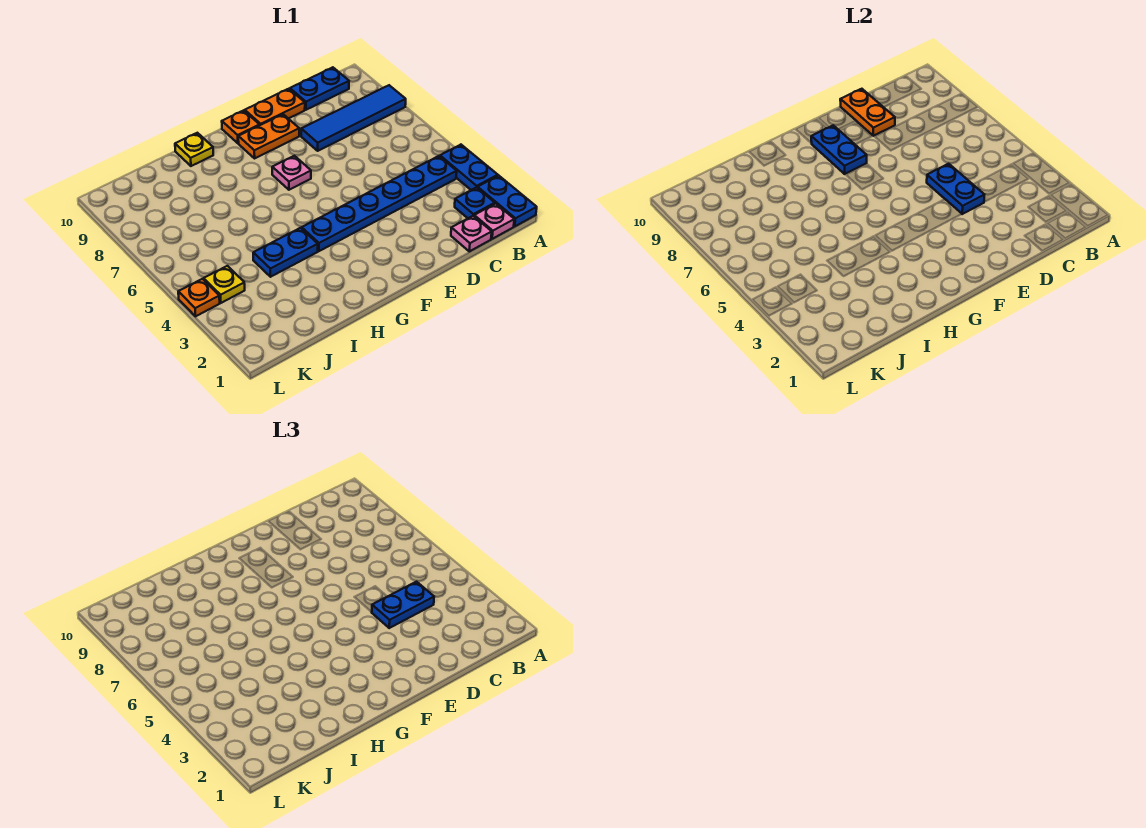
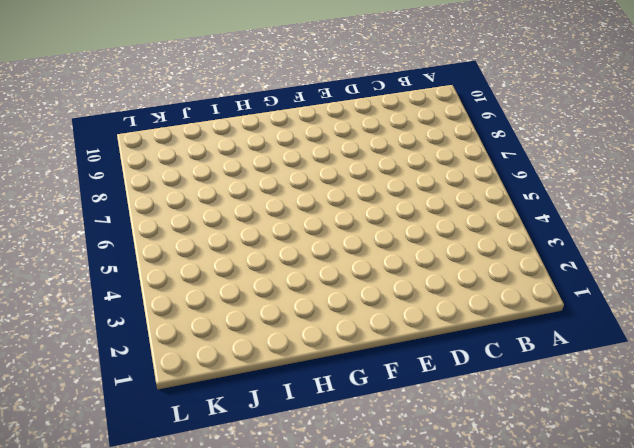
none -> blue 1x2 plate [478,176,537,226]
none -> blue 1x2 plate [440,145,498,190]
none -> blue 1x4 tile [301,85,406,151]

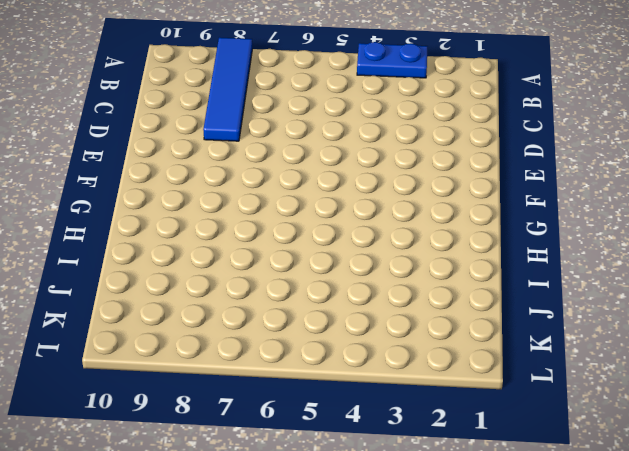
none -> blue 1x2 plate [478,176,537,226]
none -> pink 1x1 plate [474,204,514,239]
none -> blue 1x1 plate [455,187,495,218]

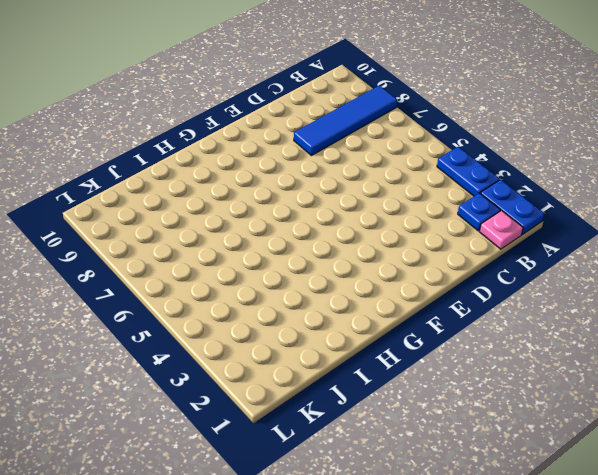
none -> blue 1x6 plate [302,156,457,251]
none -> blue 1x2 plate [290,67,349,110]
none -> pink 1x1 plate [451,216,492,251]

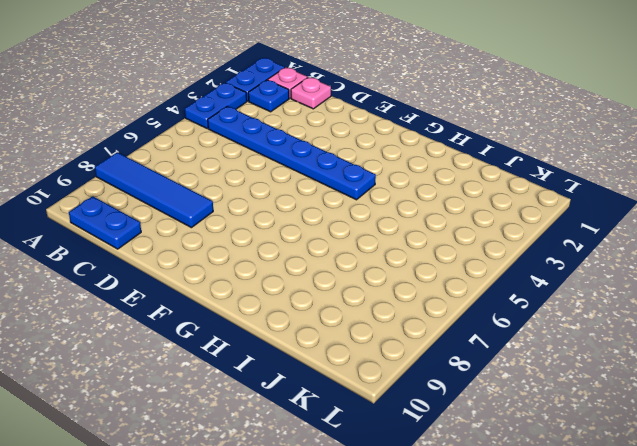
none -> orange 1x2 plate [245,89,305,125]
none -> orange 1x2 plate [238,114,299,158]
none -> pink 1x1 plate [272,156,311,190]

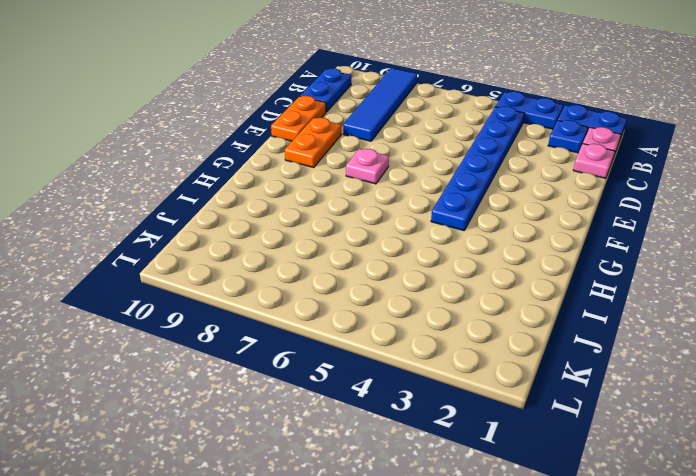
none -> orange 1x1 plate [222,110,260,143]
none -> blue 1x2 plate [253,228,318,277]
none -> yellow 1x1 plate [175,133,213,166]

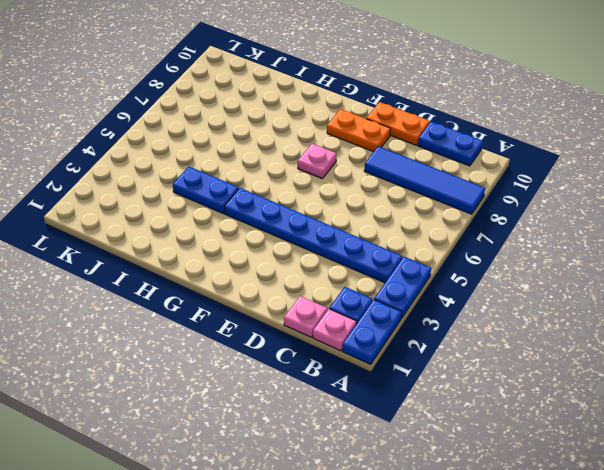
none -> orange 1x1 plate [222,110,260,143]
none -> yellow 1x1 plate [175,133,213,166]
none -> yellow 1x1 plate [204,266,245,303]

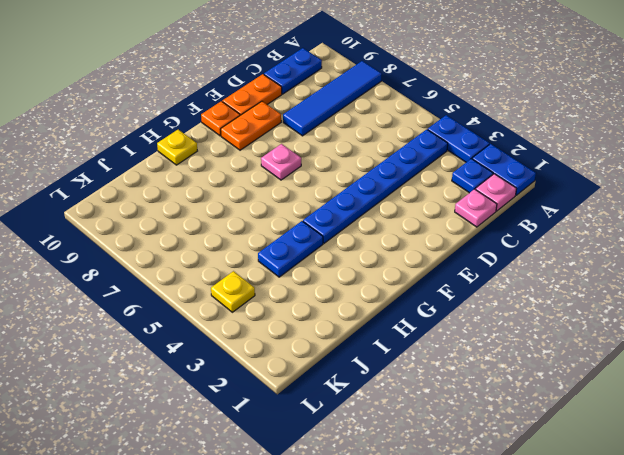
none -> orange 1x1 plate [178,279,220,316]
none -> blue 1x2 plate [927,164,985,214]
none -> orange 1x2 plate [840,89,895,136]

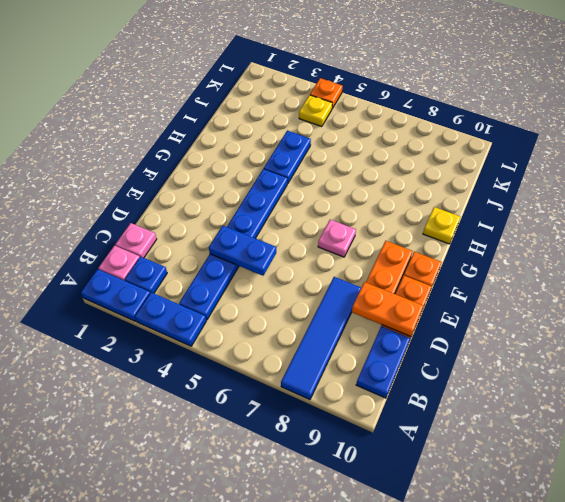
none -> blue 1x2 plate [811,125,867,174]
none -> blue 1x2 plate [372,582,434,628]

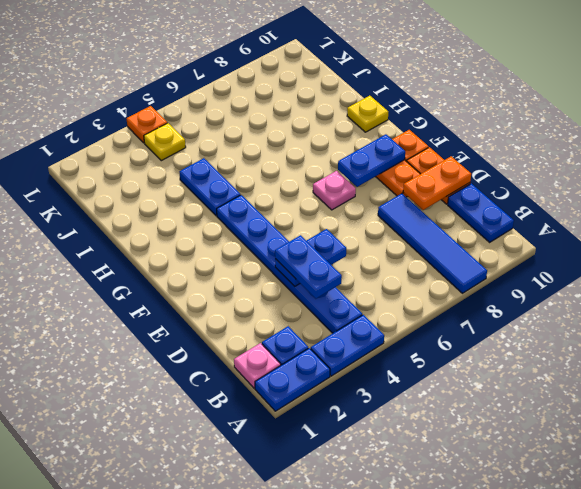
none -> pink 1x1 plate [451,216,492,251]

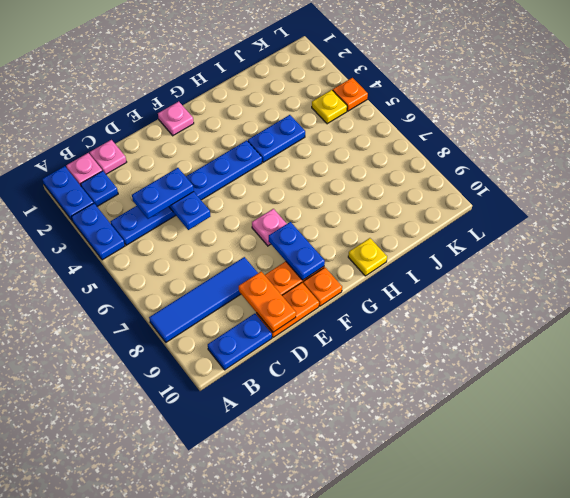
pink 1x1 plate [158,101,194,136] -> none

